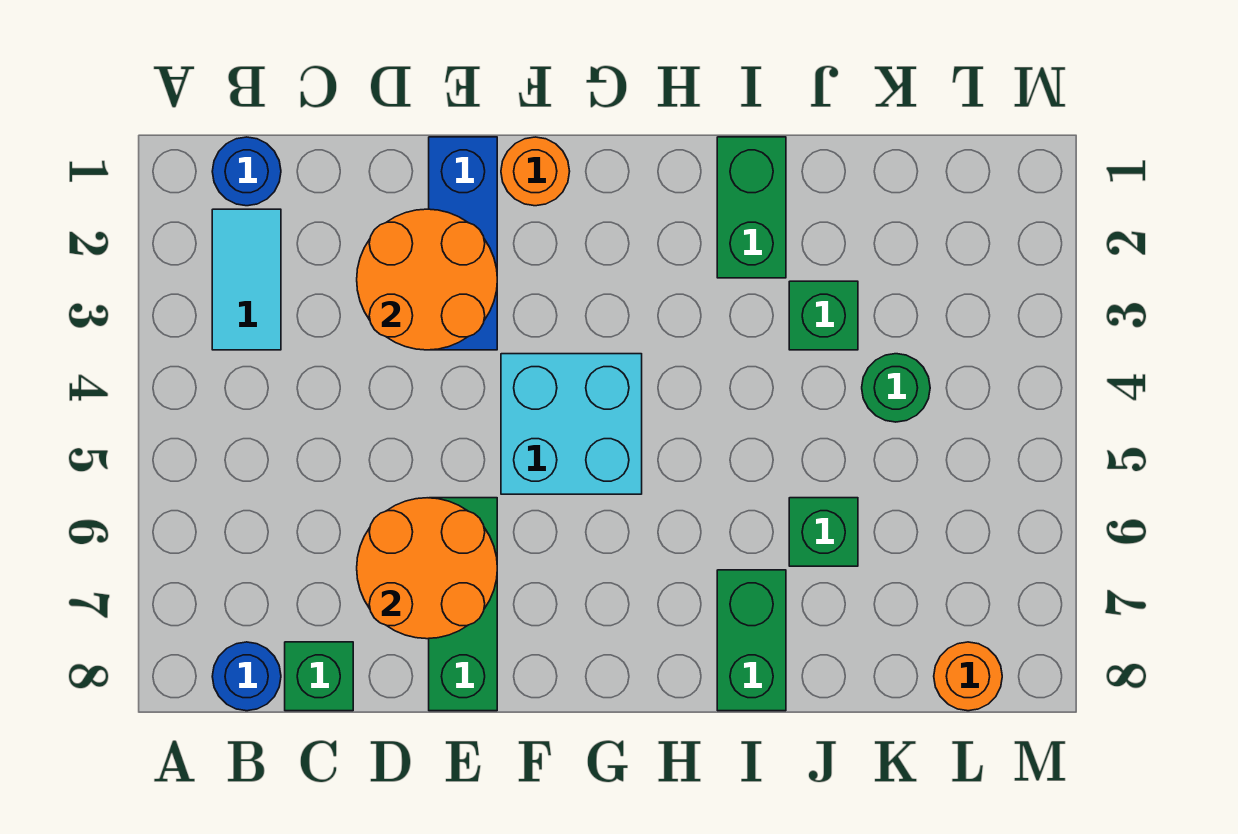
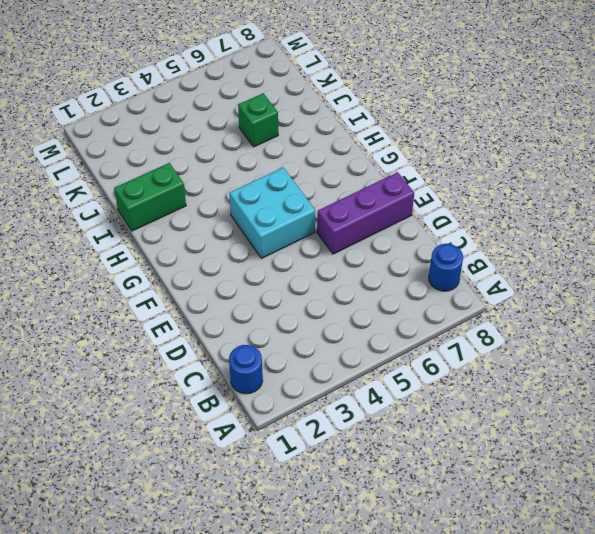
purple 1x3 brick [317,172,414,254] -> green 1x3 brick [429,498,497,711]
none -> cyan 1x2 tile [212,209,281,350]
none -> green 1x1 brick [285,642,353,711]
none -> blue 1x3 brick [429,137,497,350]

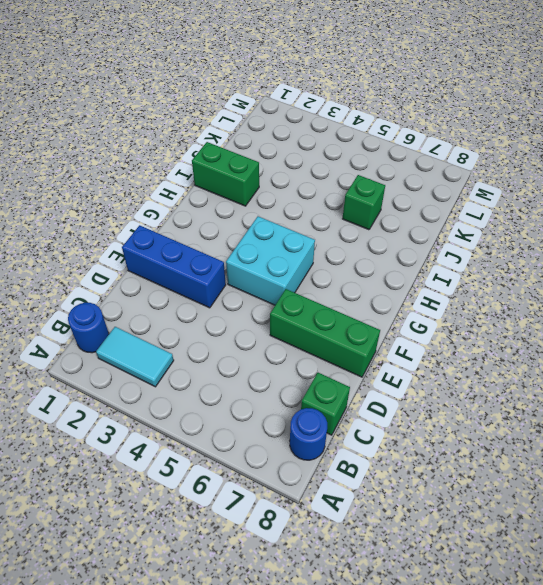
none -> orange 1x1 round brick [501,137,570,206]
none -> green 1x2 brick [717,570,786,711]
none -> green 1x1 brick [789,281,858,350]

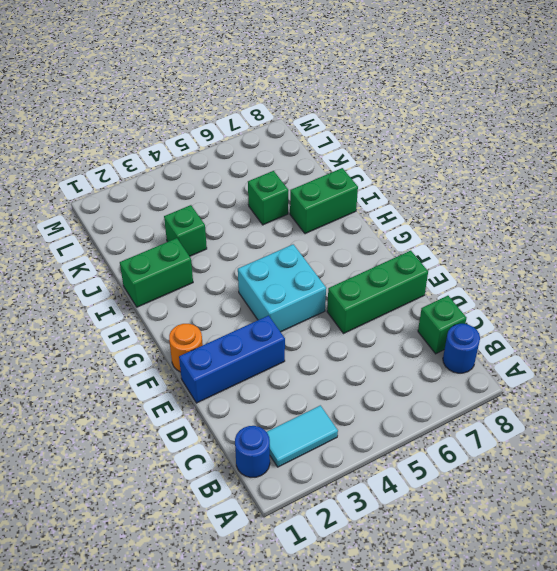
none -> green 1x1 round brick [862,354,930,422]
none -> orange 1x1 round brick [934,642,1002,711]
none -> orange 2x2 round brick [357,209,497,350]

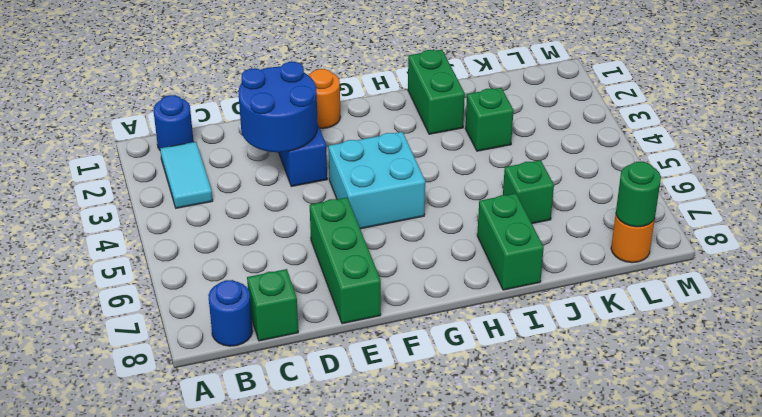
blue 2x2 round brick [239,62,318,152] -> orange 2x2 round brick [357,209,497,350]
green 1x1 round brick [616,162,661,227] -> green 1x1 round brick moved to [862,354,930,422]
none -> orange 2x2 round brick [357,498,497,639]

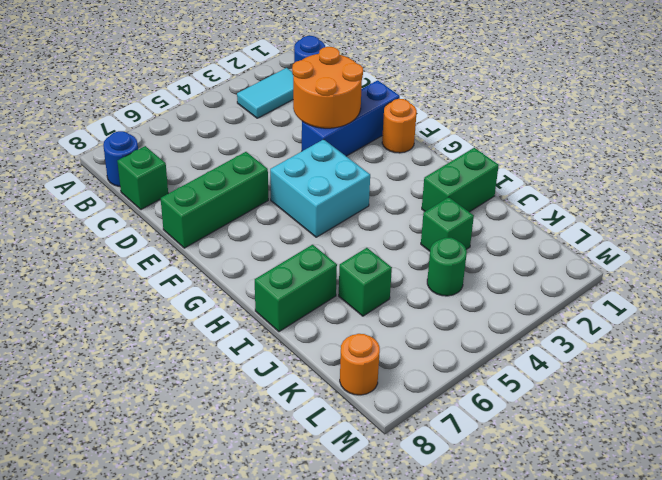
none -> orange 2x2 round brick [357,498,497,639]

